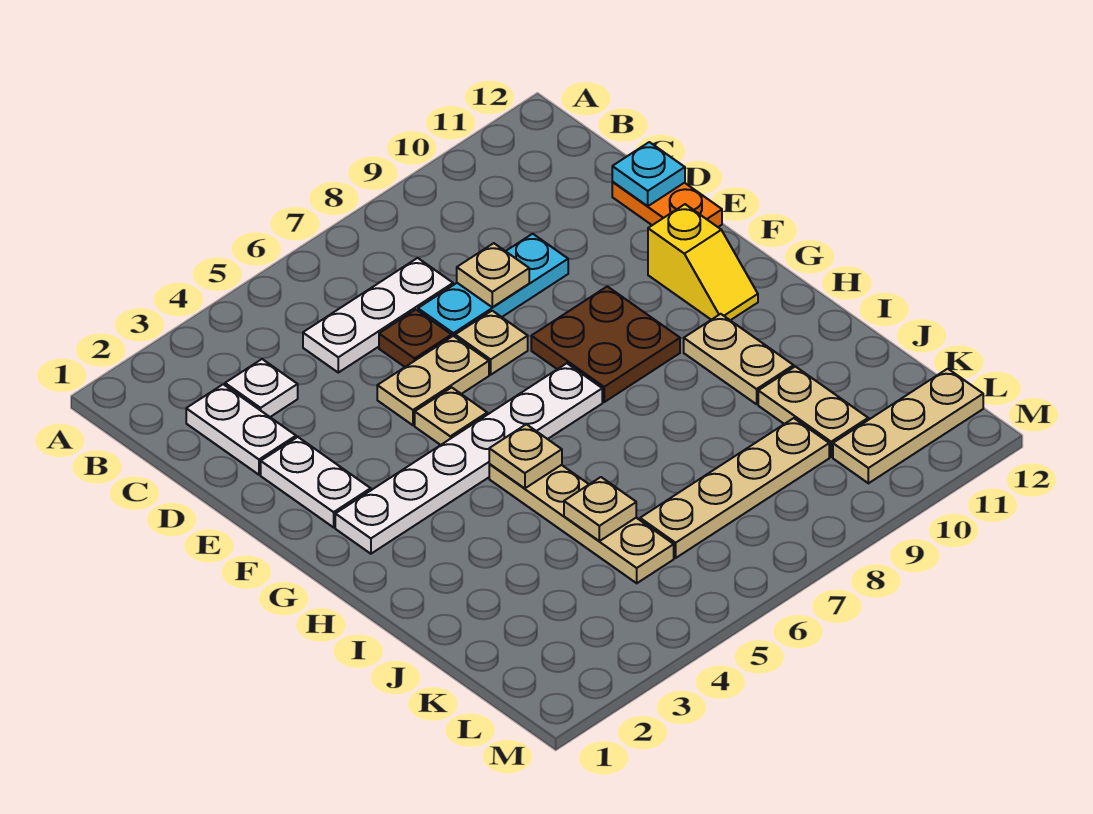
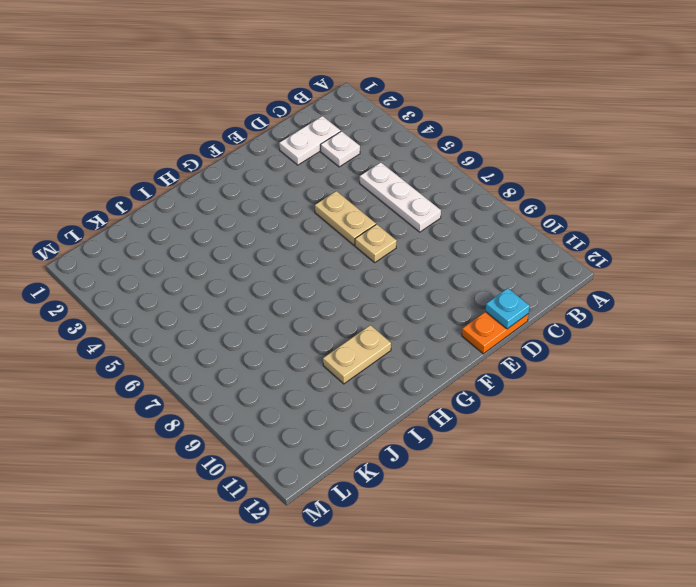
none -> brown 1x1 plate [379,310,452,367]
none -> cyan 1x3 plate [418,234,568,337]
none -> white 1x2 plate [261,437,371,527]

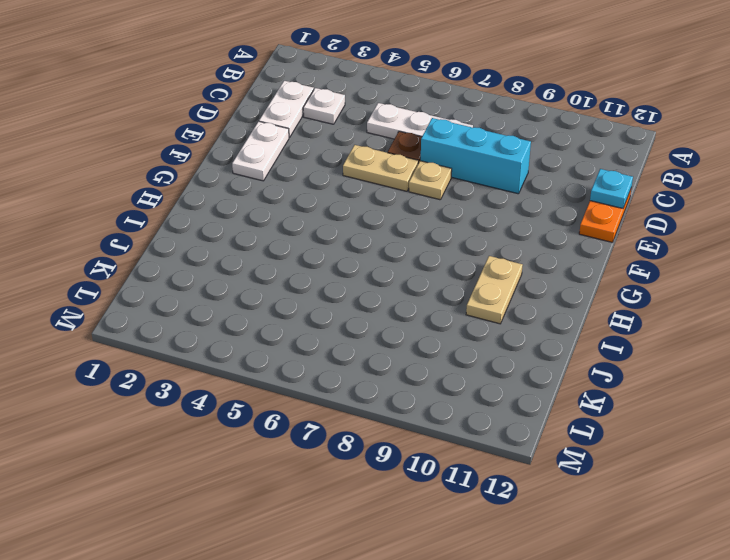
cyan 1x3 brick [421,118,531,194] -> cyan 1x3 plate [418,234,568,337]
none -> tan 1x1 plate [415,388,487,445]
none -> brown 2x2 plate [531,286,680,402]
none -> yellow 1x2 slope [648,204,758,320]

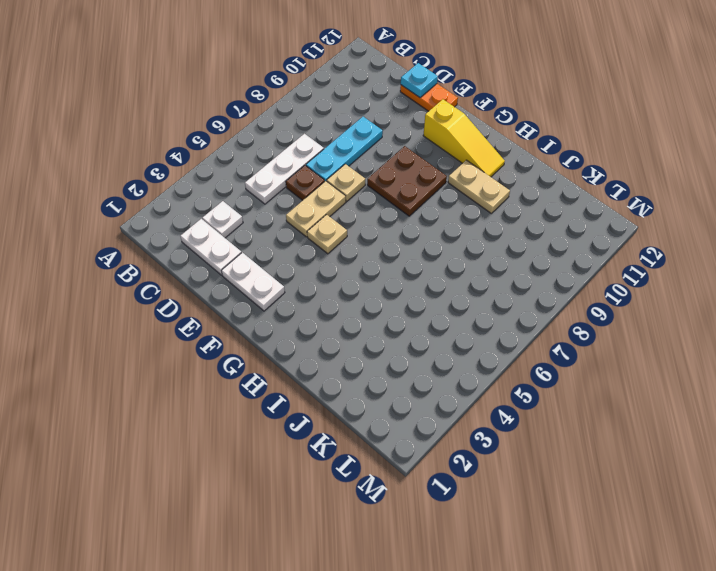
yellow 1x3 slope [423,99,505,177] -> yellow 1x2 slope [648,204,758,320]
none -> white 1x6 plate [335,363,602,554]
none -> tan 1x4 plate [489,464,674,583]
none -> tan 1x2 plate [758,367,868,457]

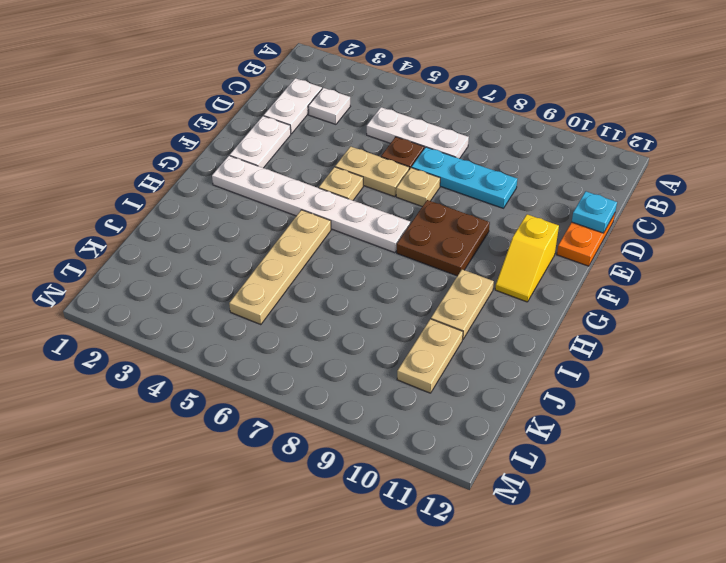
none -> tan 1x4 plate [640,418,829,558]
none -> tan 1x3 plate [833,369,983,483]
none -> tan 1x1 plate [457,243,529,307]

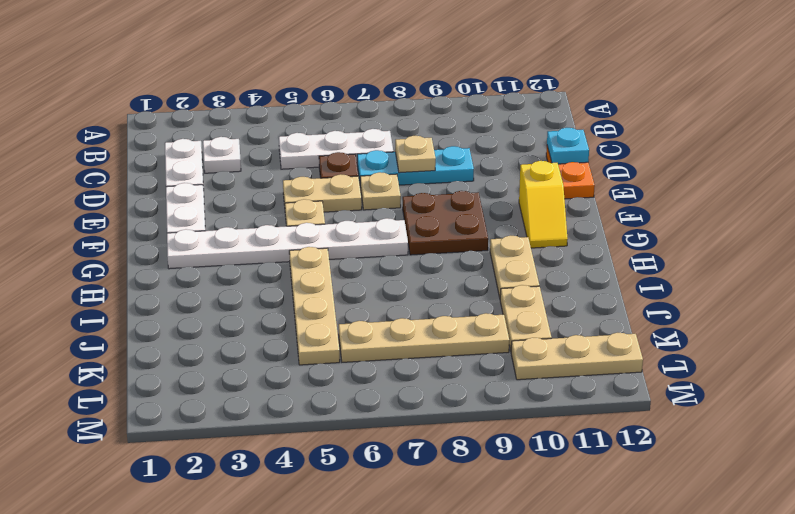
none -> tan 1x1 plate [489,424,562,488]
none -> tan 1x1 plate [564,477,636,541]

